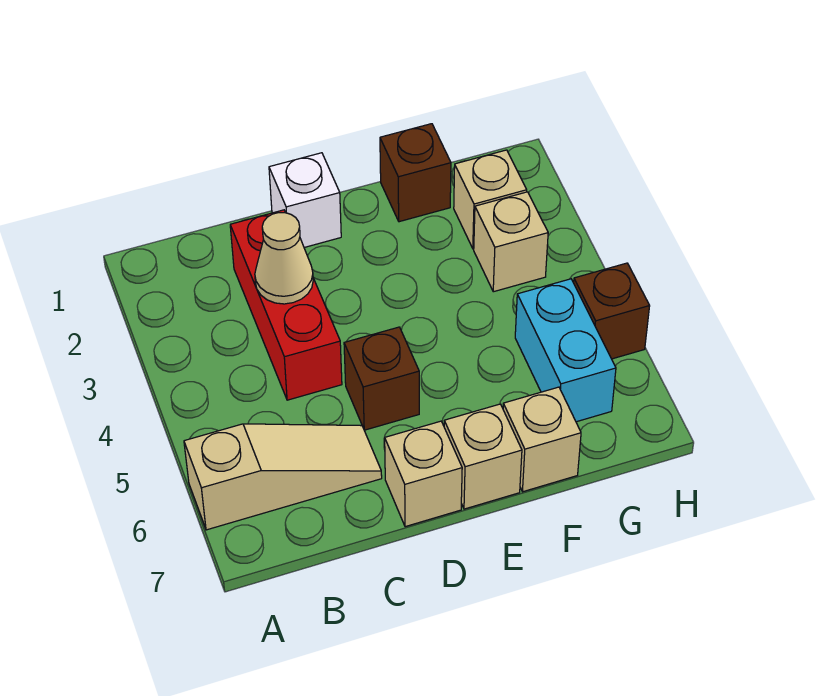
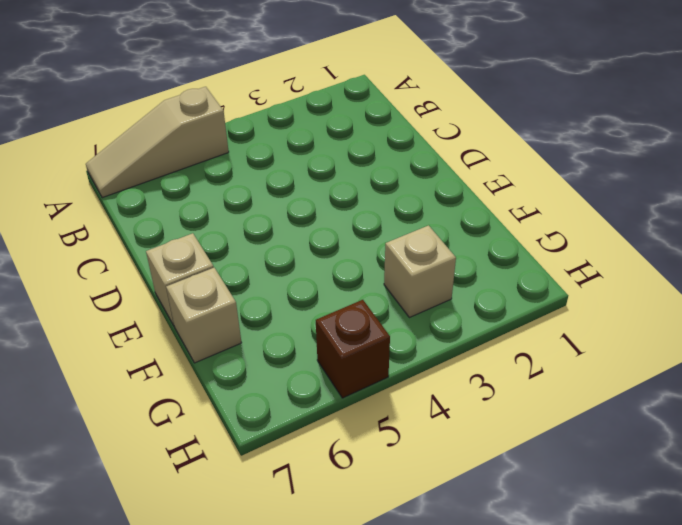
tan 1x3 slope [86,87,229,198] -> tan 1x3 slope turned to [184,424,382,530]
none -> red 1x3 brick [230,210,342,400]
none -> white 1x1 brick [269,153,341,247]
none -> brown 1x1 brick [344,327,419,430]

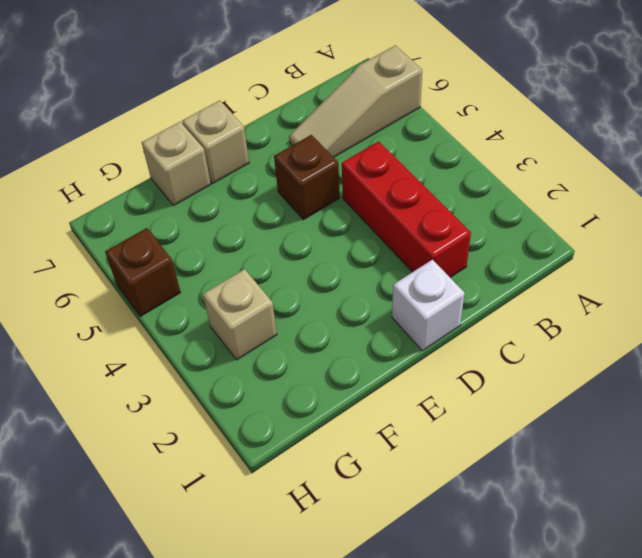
none -> tan 1x1 brick [385,421,462,527]
none -> brown 1x1 brick [380,124,451,222]
none -> tan 1x1 brick [454,150,527,249]

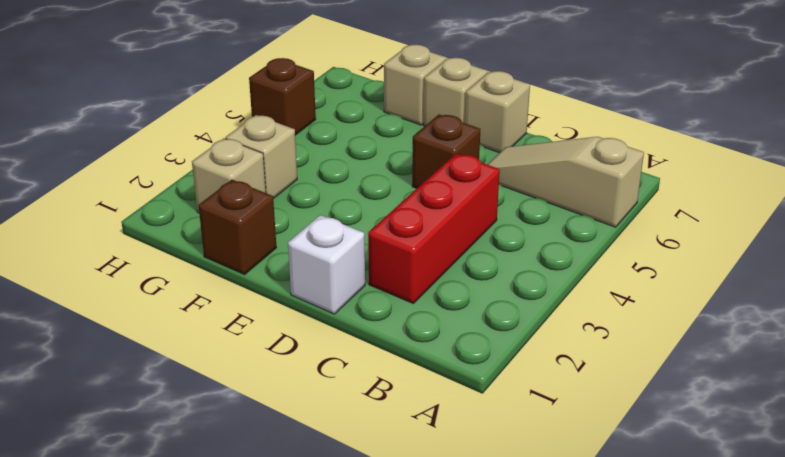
none -> cyan 1x2 brick [515,279,616,422]
none -> tan 1x1 cone [255,213,313,304]

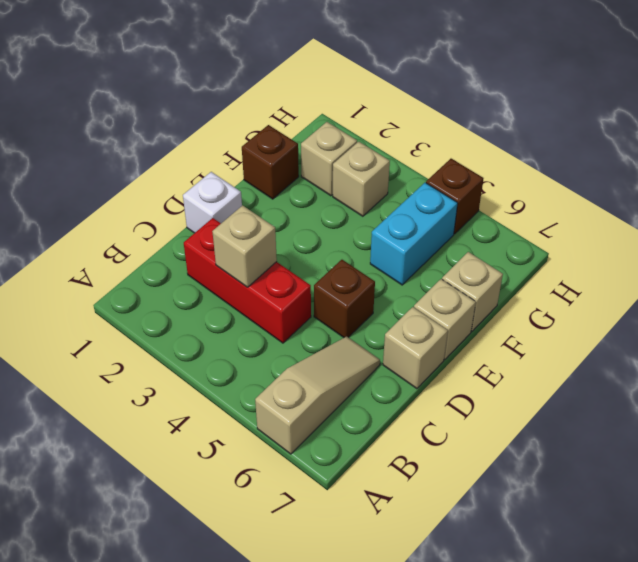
tan 1x1 brick [212,205,277,287] -> tan 1x1 cone [255,213,313,304]
cyan 1x2 brick [370,183,458,285] -> cyan 1x2 brick turned to [515,279,616,422]

